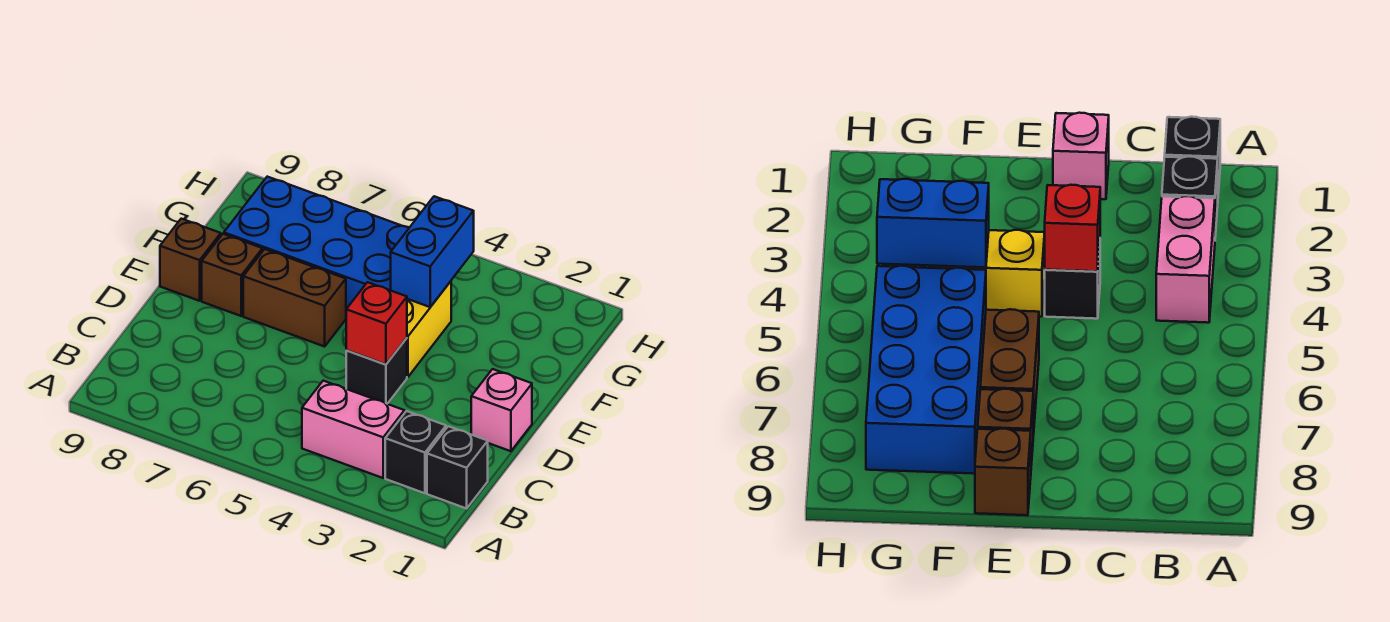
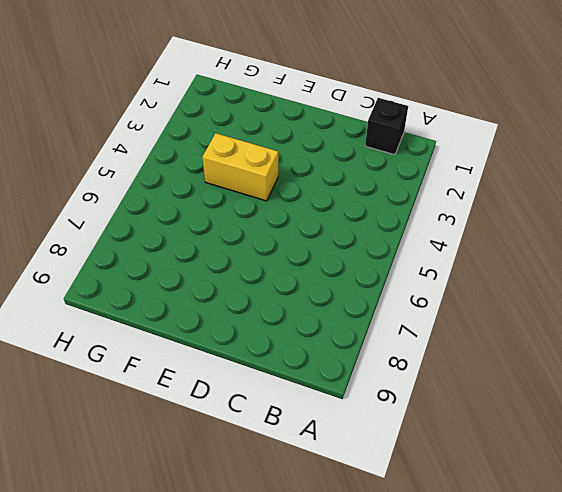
none -> black 1x1 brick [385,411,446,493]
none -> pink 1x2 brick [302,381,404,478]
none -> pink 1x1 brick [471,369,532,451]

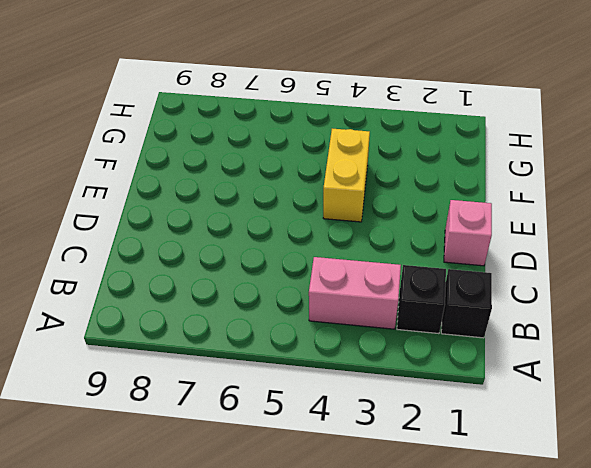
none -> black 1x1 brick [346,338,407,404]
none -> brown 1x2 brick [243,249,346,346]
none -> brown 1x1 brick [202,234,262,316]

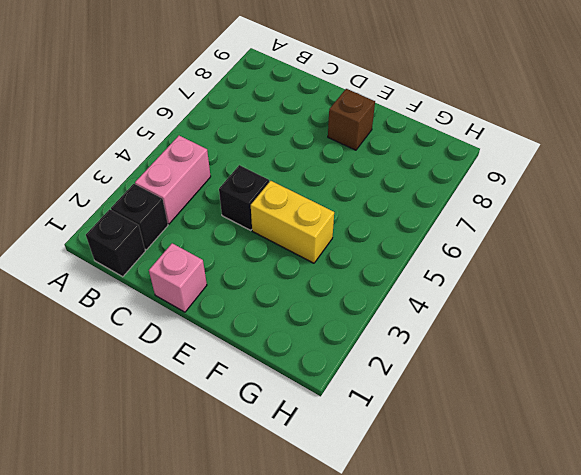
none -> brown 1x2 brick [243,249,346,346]
none -> brown 1x1 brick [160,219,221,301]
none -> blue 2x4 brick [224,177,409,309]

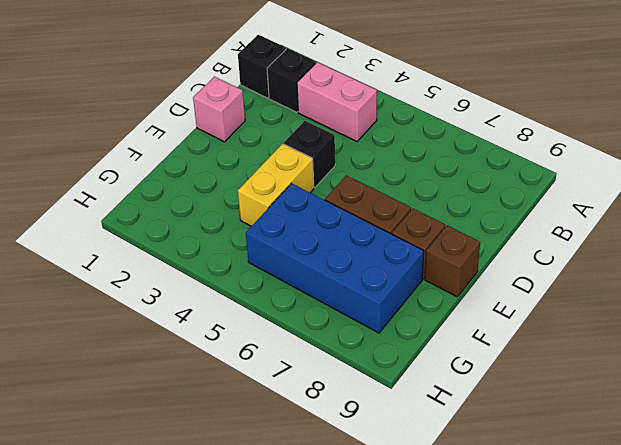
none -> red 1x1 brick [346,282,407,365]
none -> blue 1x2 brick [391,196,474,307]

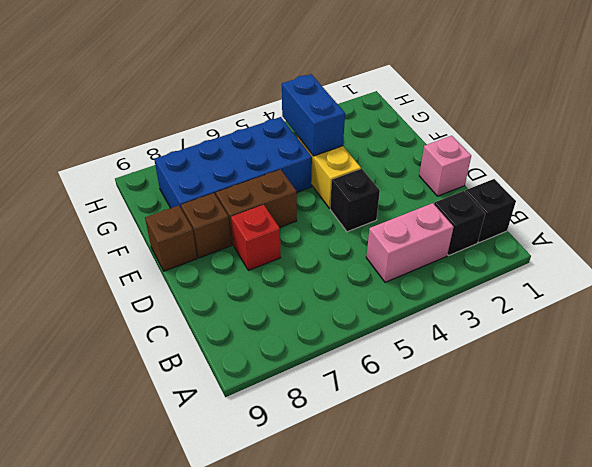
red 1x1 brick [231,205,281,270] -> red 1x1 brick moved to [346,282,407,365]

